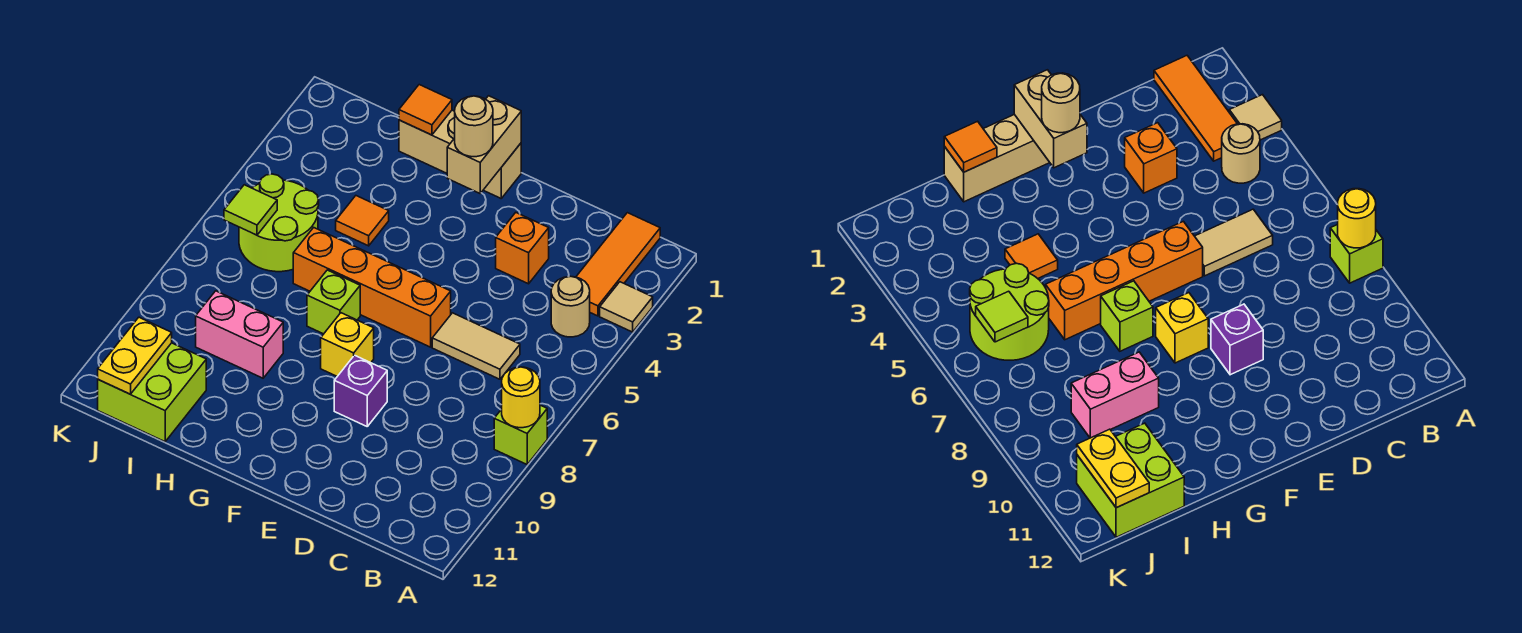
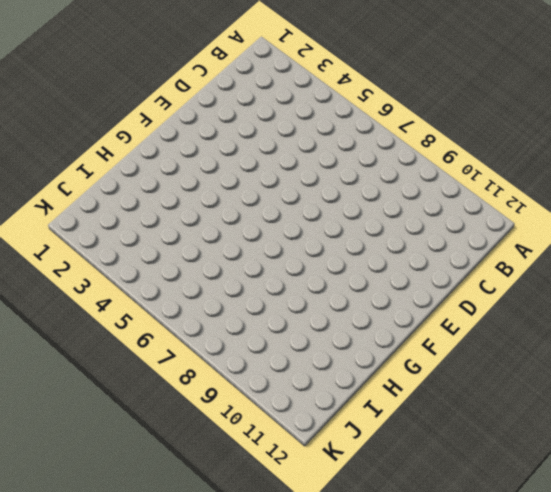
none -> tan 1x1 tile [600,282,653,332]
none -> lime 1x1 brick [494,405,547,464]
none -> orange 1x3 tile [576,213,660,316]

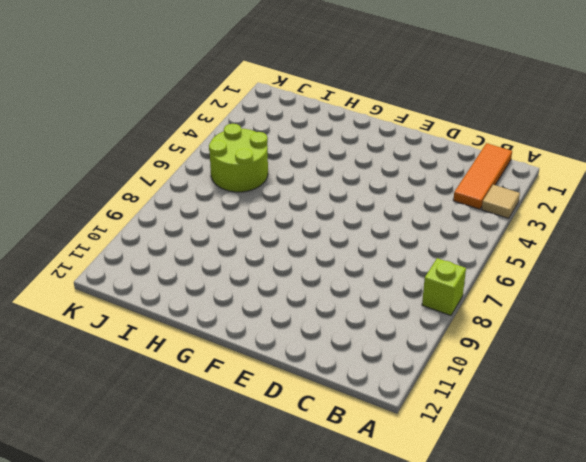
none -> tan 1x1 round brick [551,276,590,337]
none -> tan 1x2 tile [432,313,520,379]
none -> orange 1x1 brick [496,213,549,284]

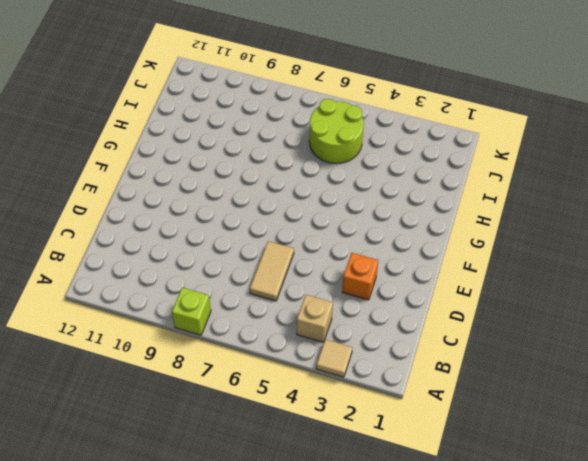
tan 1x1 brick [297,295,333,343] -> tan 1x1 round brick [551,276,590,337]
none -> orange 1x3 tile [576,213,660,316]
none -> orange 1x4 brick [293,228,451,347]
none -> purple 1x1 brick [334,355,387,426]

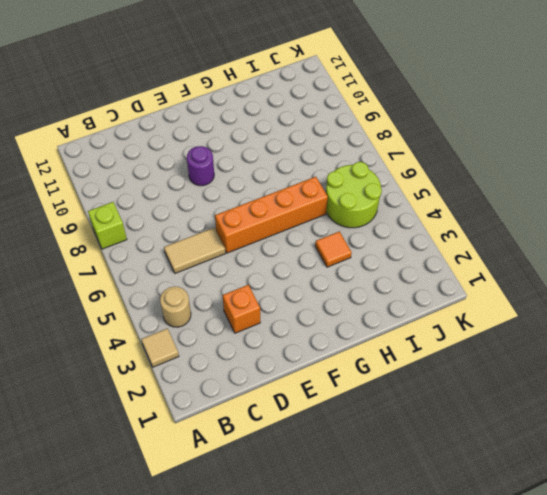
purple 1x1 round brick [187,146,214,186] -> purple 1x1 brick [334,355,387,426]
none -> orange 1x3 tile [576,213,660,316]
none -> tan 1x3 brick [399,110,521,198]
none -> yellow 1x1 brick [321,313,374,376]

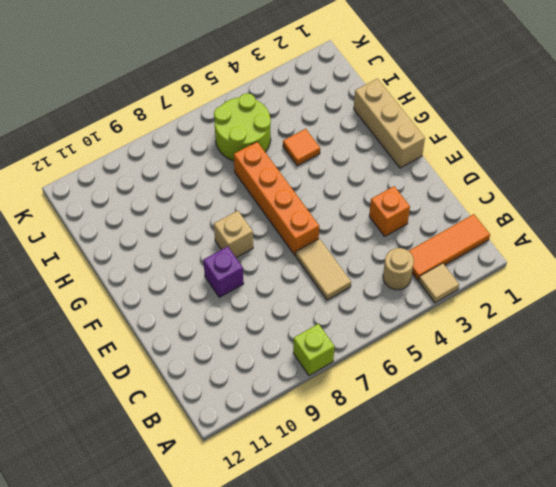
tan 1x1 brick [214,211,253,258] -> yellow 1x1 brick [321,313,374,376]
none -> lime 1x1 brick [307,270,360,334]
none -> pink 1x2 brick [196,291,283,378]
none -> lime 2x2 brick [98,343,206,442]

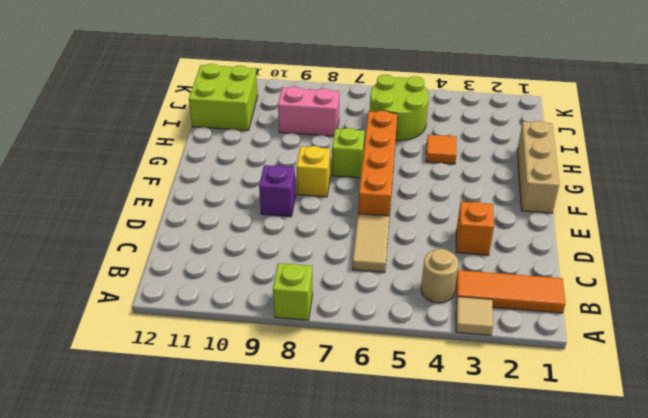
pink 1x2 brick [278,86,339,136] -> pink 1x2 brick turned to [196,291,283,378]
none -> yellow 1x1 round brick [502,367,540,428]
none -> tan 1x2 brick [447,96,521,193]
none -> orange 1x1 tile [399,85,452,135]

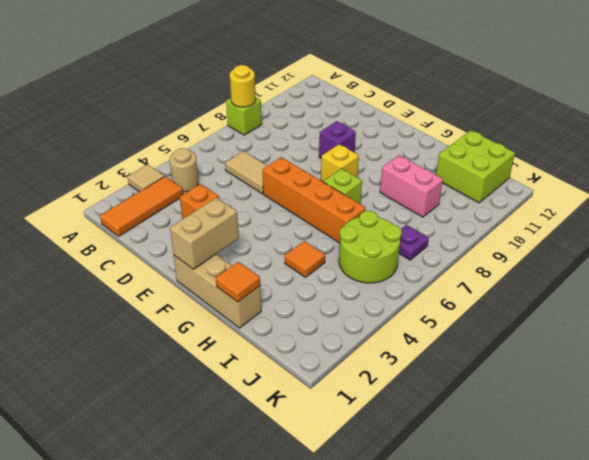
purple 1x1 plate [399,225,429,260] -> none
none -> lime 1x1 tile [224,185,277,235]
none -> yellow 1x2 plate [98,317,172,394]
none -> tan 1x1 round brick [455,96,493,157]

